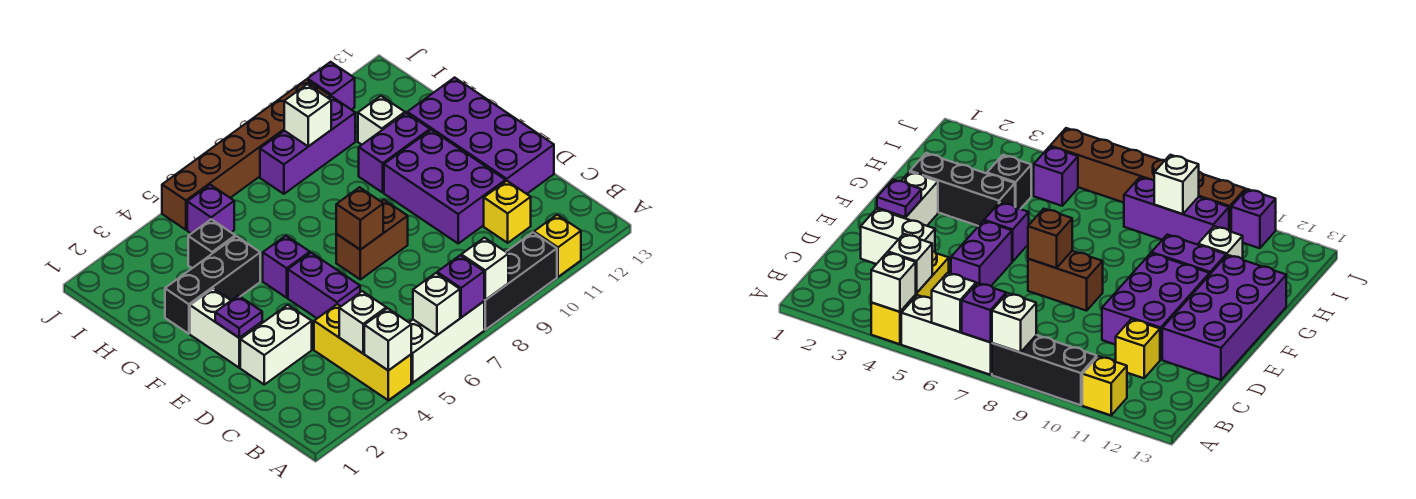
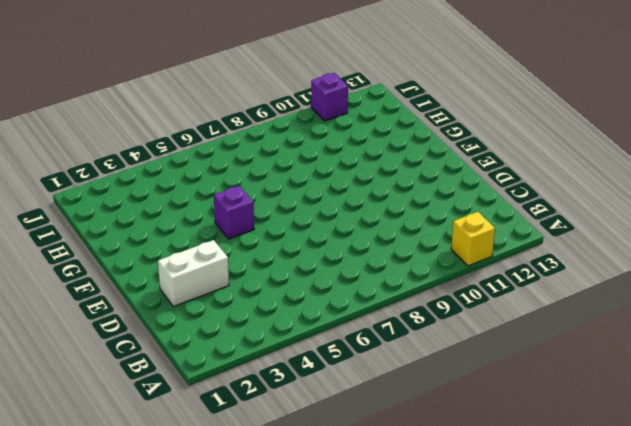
none -> yellow 1x3 brick [314,304,411,400]
none -> white 1x3 brick [409,302,484,383]
none -> black 1x3 brick [484,232,557,330]

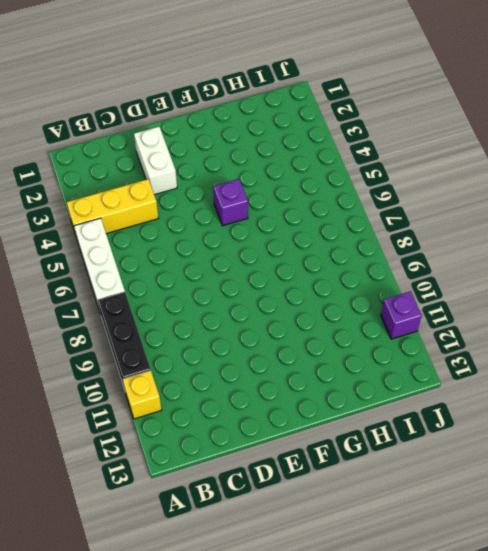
none -> yellow 1x1 brick [484,181,531,243]
none -> purple 1x2 brick [288,253,360,318]
none -> purple 2x3 brick [384,130,506,243]

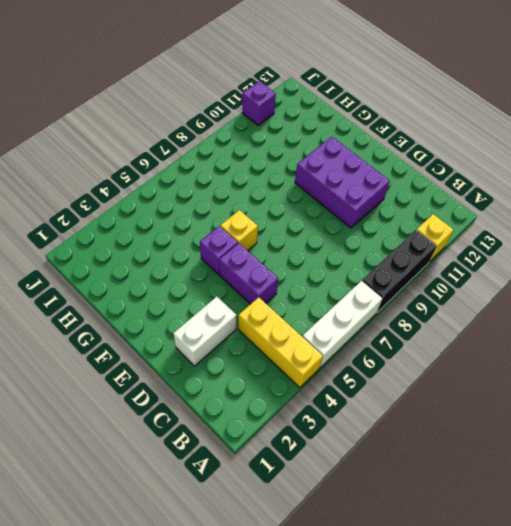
yellow 1x1 brick [220,210,258,251] -> yellow 1x1 brick moved to [484,181,531,243]
none -> purple 2x4 brick [407,78,554,194]
none -> white 1x2 brick [190,289,262,368]
none -> brown 1x2 brick [336,200,408,279]

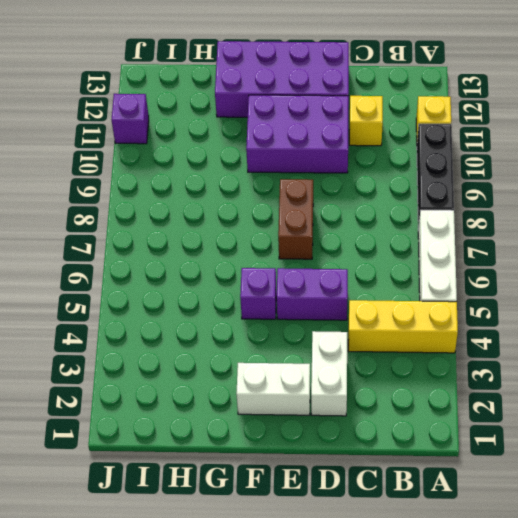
none -> black 1x3 brick [165,236,260,334]
none -> purple 1x2 brick [359,113,430,193]
none -> black 1x1 brick [188,219,235,268]

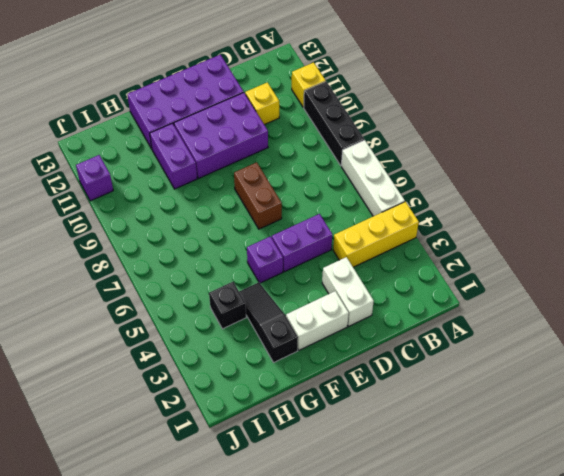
black 1x3 slope [239,282,298,362] -> black 1x3 brick [165,236,260,334]
none -> white 1x1 brick [358,96,405,145]
none -> purple 1x1 brick [187,185,234,234]
none -> purple 1x3 brick [260,96,355,194]

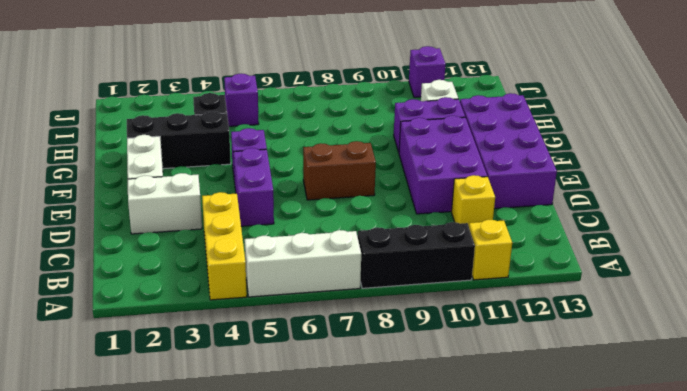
none -> purple 1x3 brick [260,96,355,194]
none -> brown 1x6 brick [162,80,330,230]
none -> white 1x1 brick [364,308,411,371]

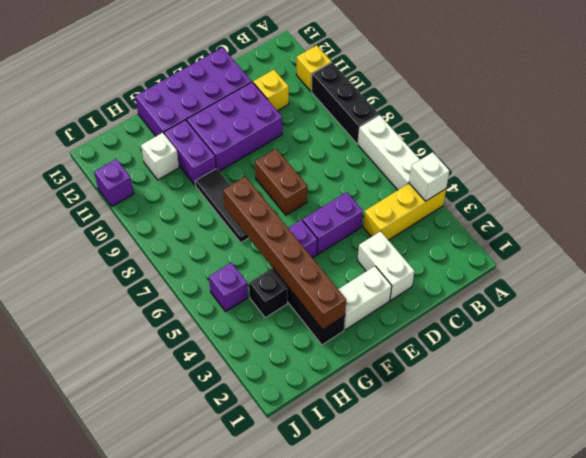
brown 1x6 brick [223,177,346,330] -> brown 1x6 brick moved to [162,80,330,230]
black 1x3 tile [195,169,249,243] -> none
none -> purple 1x3 brick [260,96,355,194]
none -> white 1x1 brick [413,273,460,335]
none -> purple 1x1 brick [437,255,484,318]

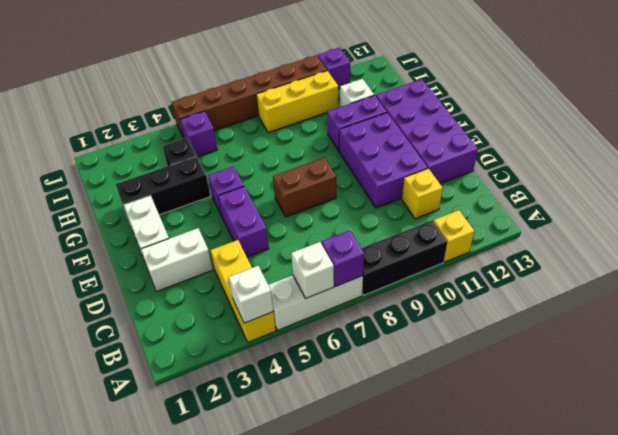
yellow 1x3 brick [256,71,338,133] -> purple 1x3 brick [260,96,355,194]
none -> white 1x1 brick [461,238,508,300]
none -> white 1x1 brick [339,291,386,353]
none -> purple 1x1 plate [215,295,262,338]

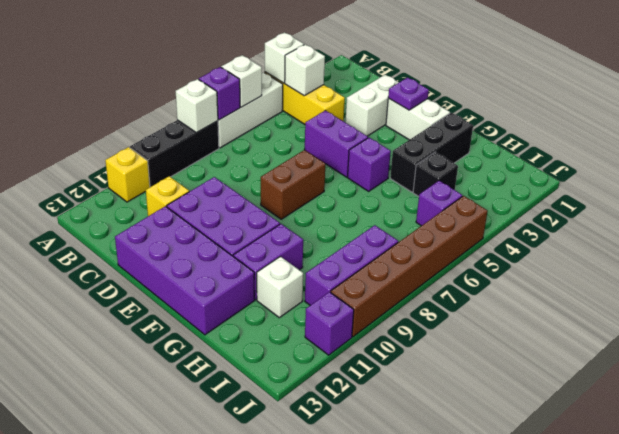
none -> brown 1x1 brick [336,187,383,250]
none -> white 1x1 brick [284,84,331,146]

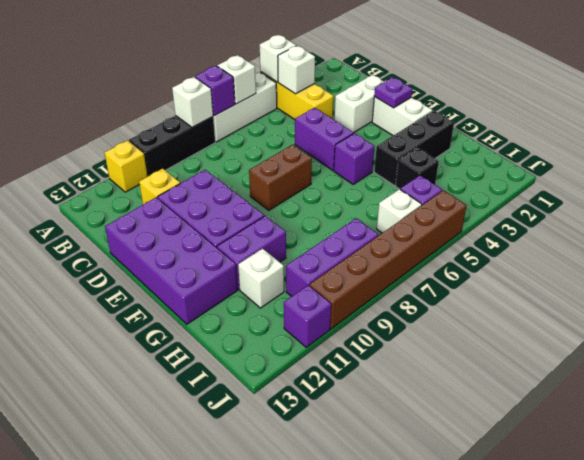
white 1x1 brick [377,189,422,233] -> white 1x1 brick moved to [284,84,331,146]
none -> brown 1x1 brick [336,187,383,250]

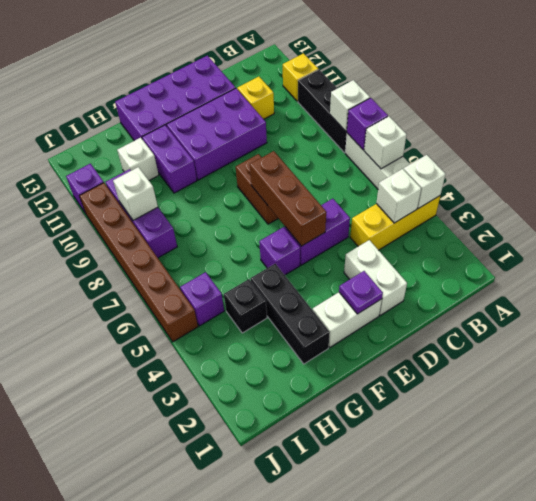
brown 1x3 brick [250,151,326,246] -> brown 1x1 brick [336,187,383,250]

